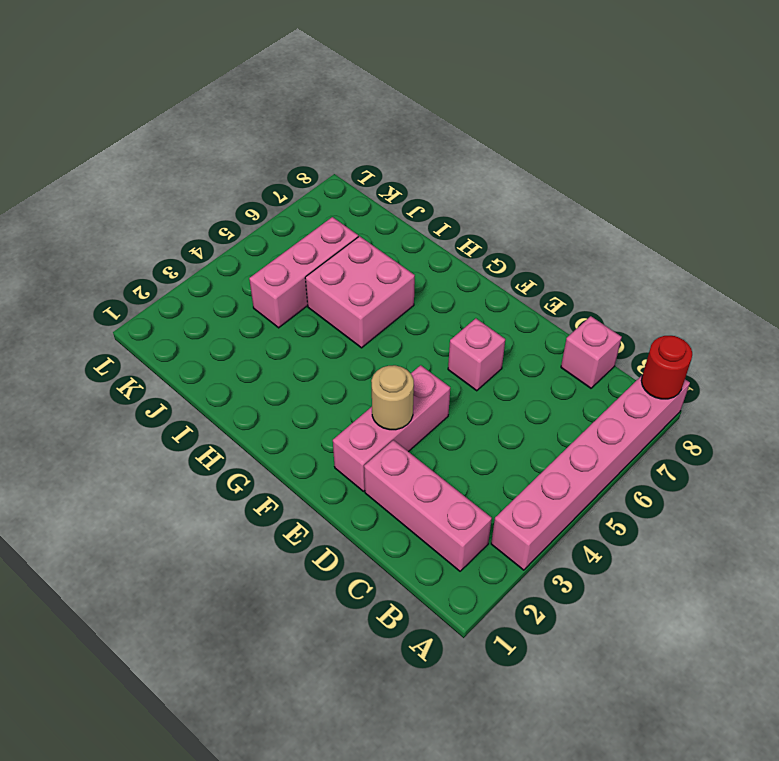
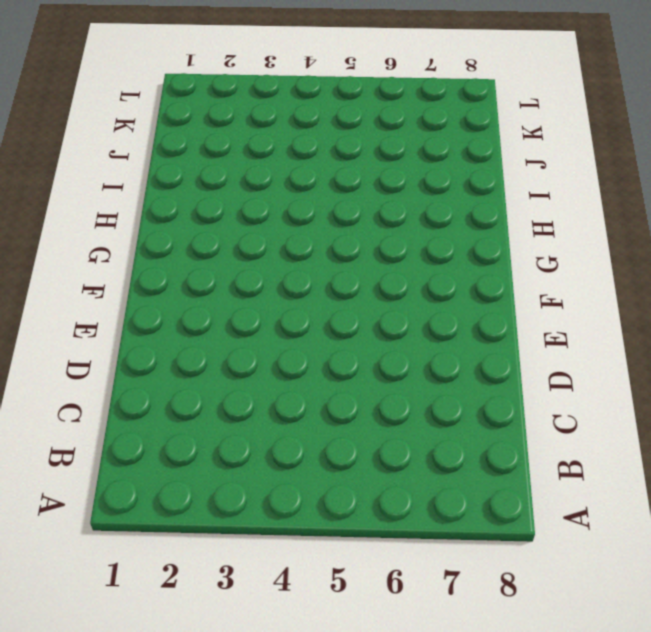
none -> pink 1x6 brick [491,375,690,570]
none -> pink 1x3 brick [364,440,492,571]

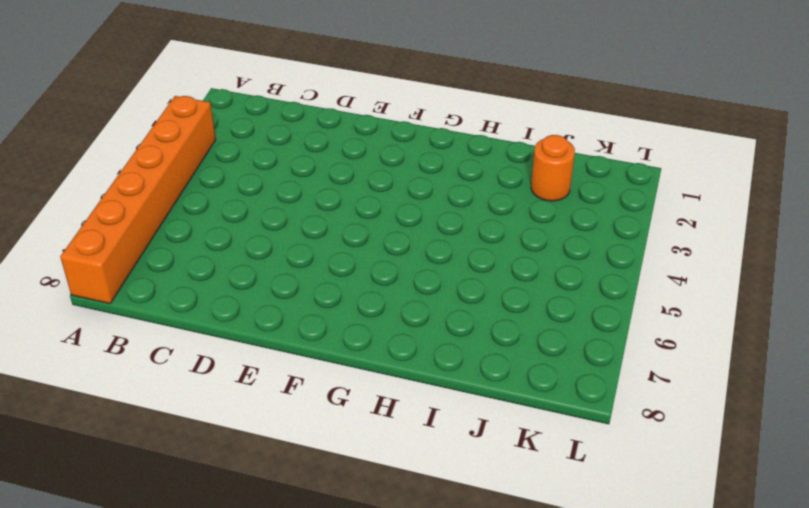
orange 1x6 brick [60,96,216,304] -> pink 1x6 brick [491,375,690,570]
orange 1x1 round brick [531,135,575,201] -> none
none -> pink 1x3 brick [364,440,492,571]
none -> pink 1x1 brick [561,316,622,388]

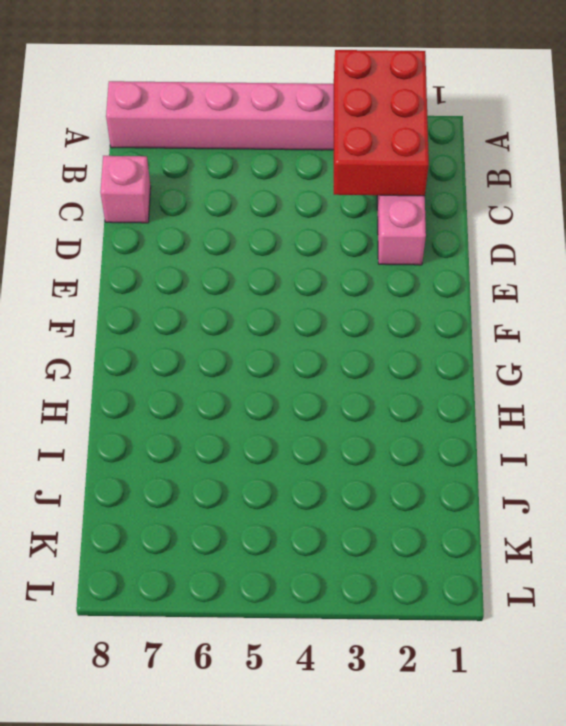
red 2x3 brick [334,50,429,196] -> none
none -> pink 1x3 brick [333,365,450,491]
none -> pink 1x1 brick [448,318,505,391]

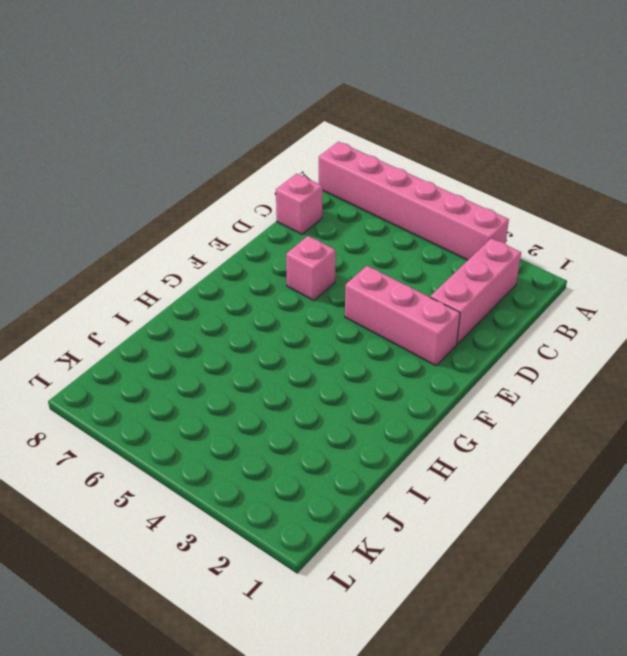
none -> pink 2x2 brick [305,236,415,348]
none -> pink 1x3 brick [249,217,358,328]

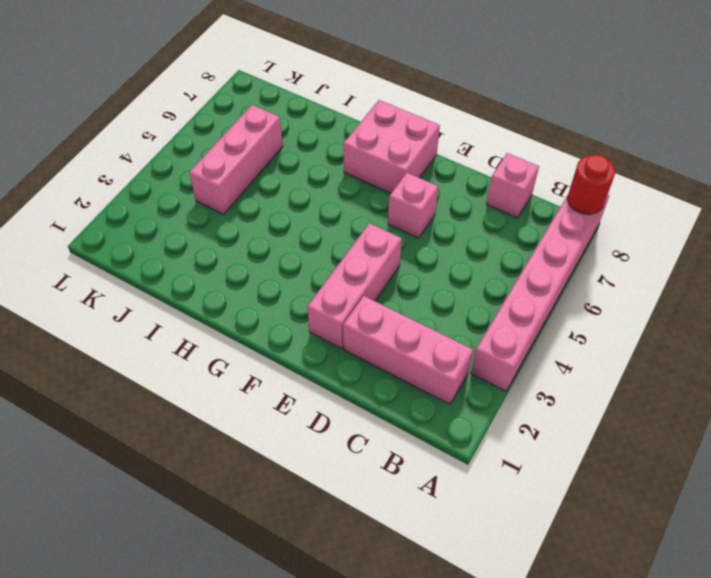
pink 2x2 brick [344,100,440,193] -> pink 2x2 brick moved to [305,236,415,348]
none -> tan 1x1 round brick [371,365,414,430]

